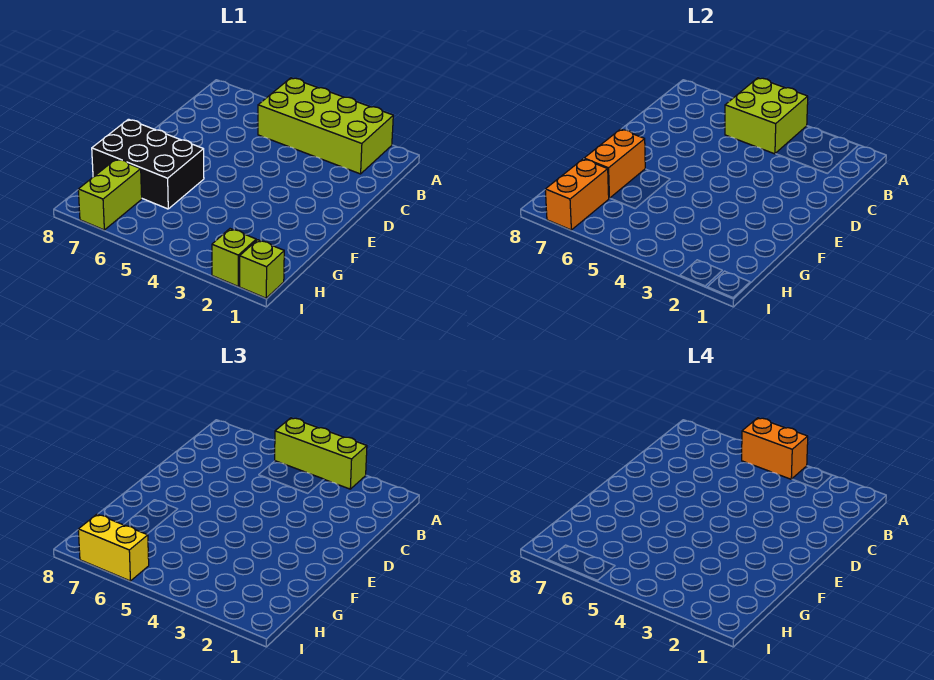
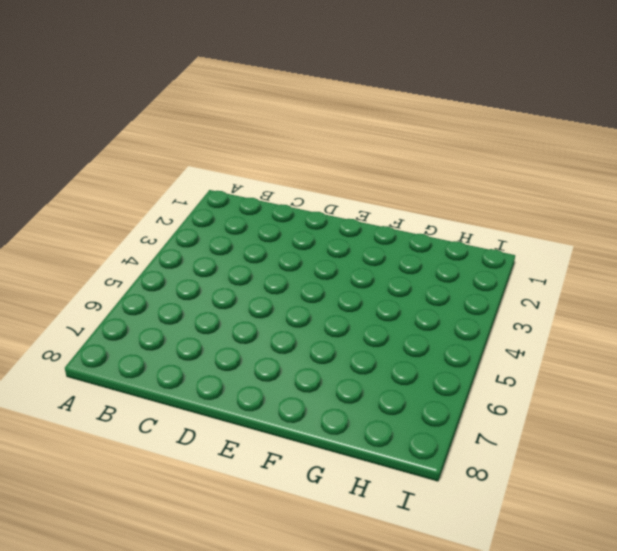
none -> lime 2x4 brick [258,78,393,174]
none -> black 2x3 brick [92,119,204,209]

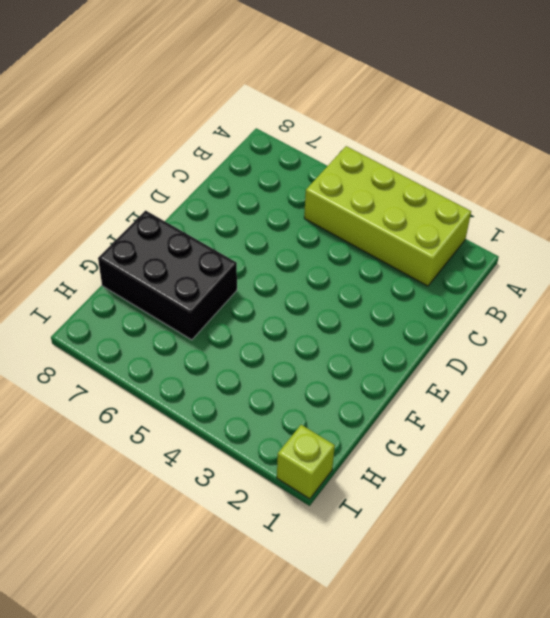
none -> lime 1x2 brick [78,159,142,230]
none -> lime 1x1 brick [212,229,256,286]

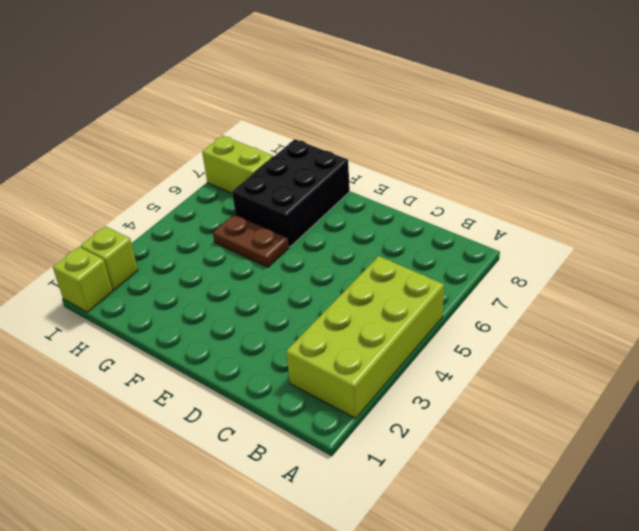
brown 1x2 plate [213,214,289,267] -> none
none -> lime 2x2 brick [725,78,808,154]
none -> orange 1x2 brick [584,129,645,198]

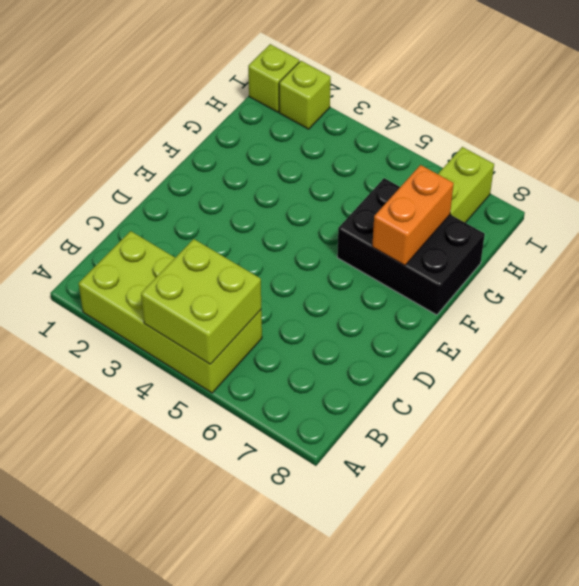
none -> orange 1x2 brick [545,159,609,230]
none -> lime 1x3 brick [275,418,367,489]

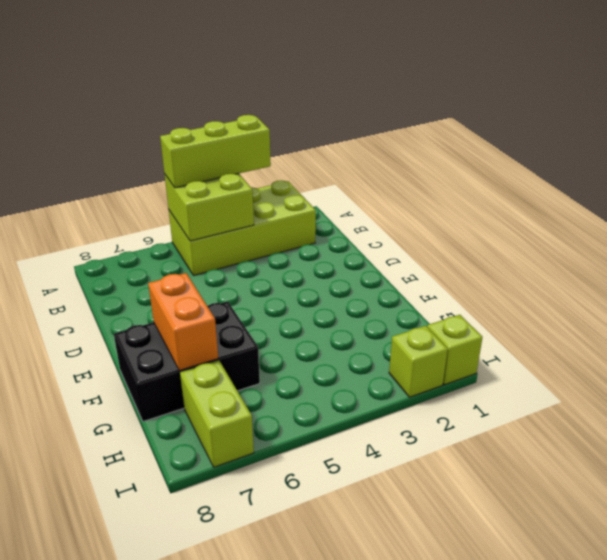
none -> orange 1x2 brick [545,159,609,230]
none -> yellow 1x2 brick [78,514,149,581]

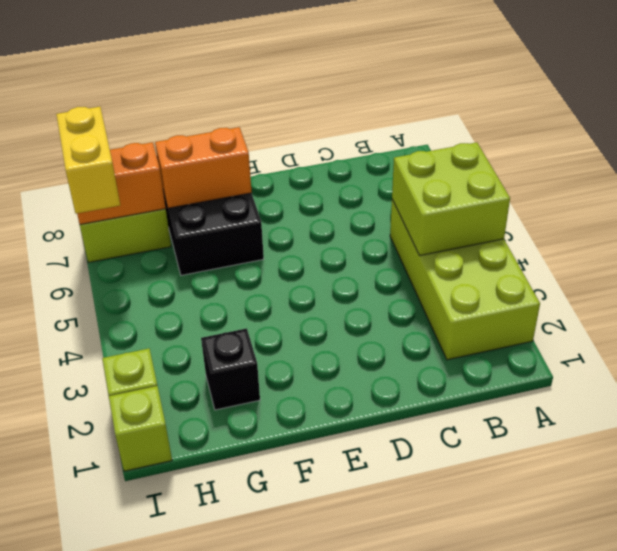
black 1x1 brick [201,328,260,410] -> none
none -> lime 1x3 brick [275,418,367,489]
none -> orange 1x2 brick [742,418,808,479]

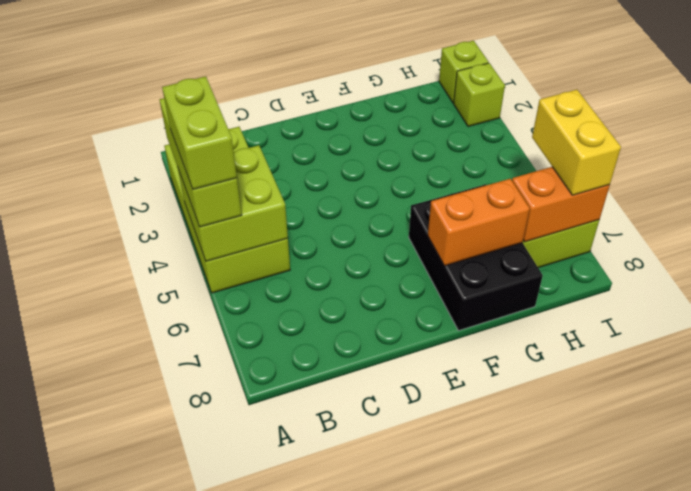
lime 1x2 brick [162,76,237,189] -> orange 1x2 brick [742,418,808,479]

